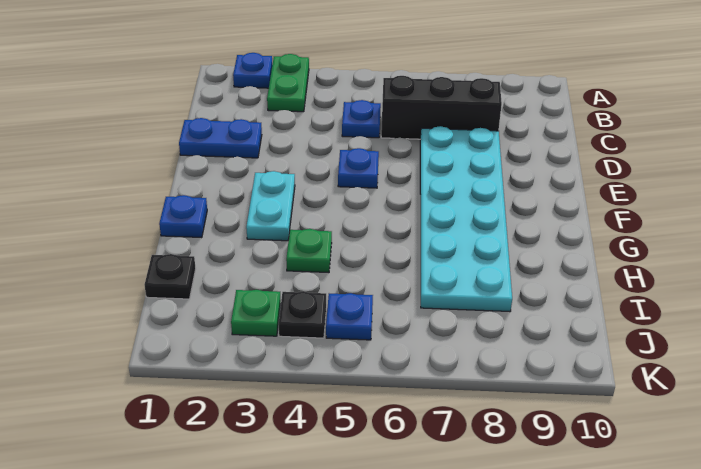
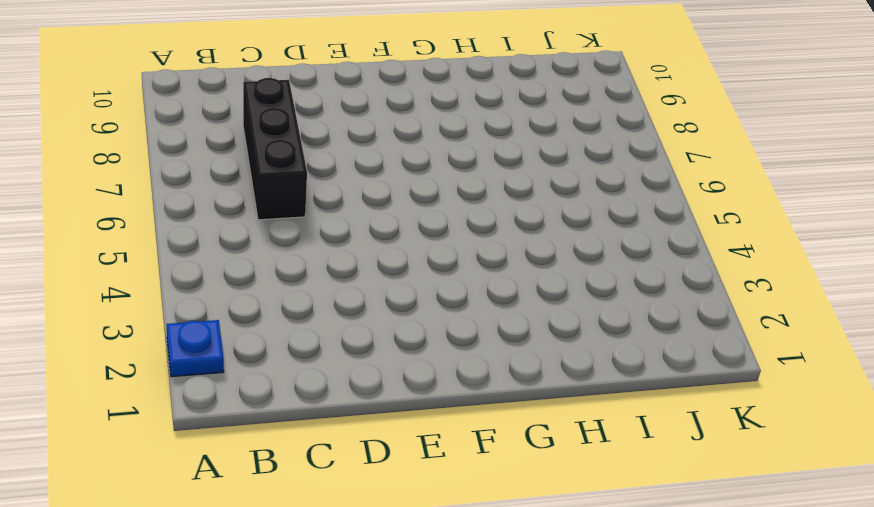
none -> green 1x2 plate [267,54,309,112]
none -> blue 1x1 plate [342,100,381,138]
none -> blue 1x2 plate [179,118,262,158]

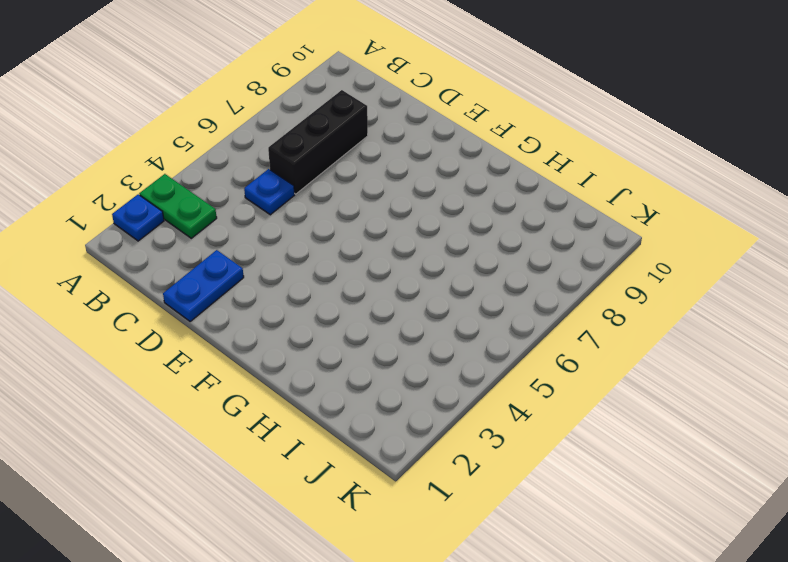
none -> cyan 2x6 plate [420,126,512,312]
none -> blue 1x1 plate [338,148,379,188]
none -> cyan 1x2 plate [246,171,295,241]

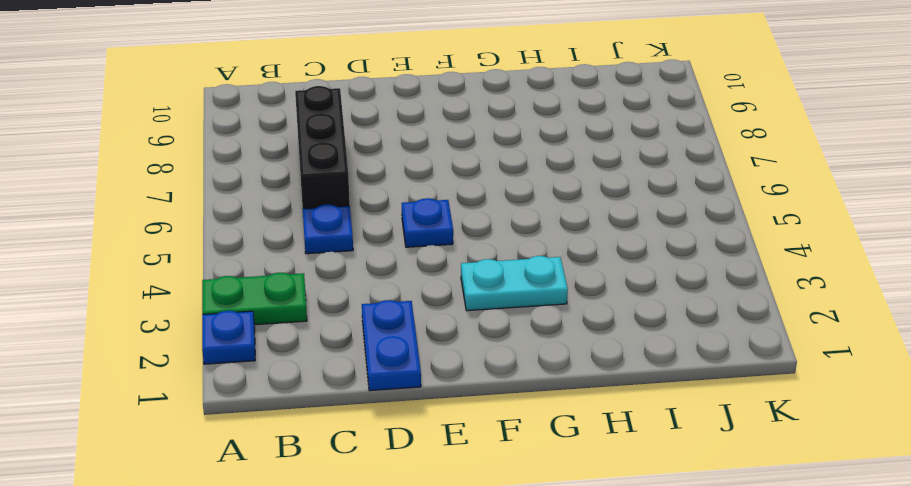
none -> cyan 2x6 plate [420,126,512,312]
none -> blue 1x1 plate [159,195,207,238]
none -> green 1x1 plate [286,229,332,273]

